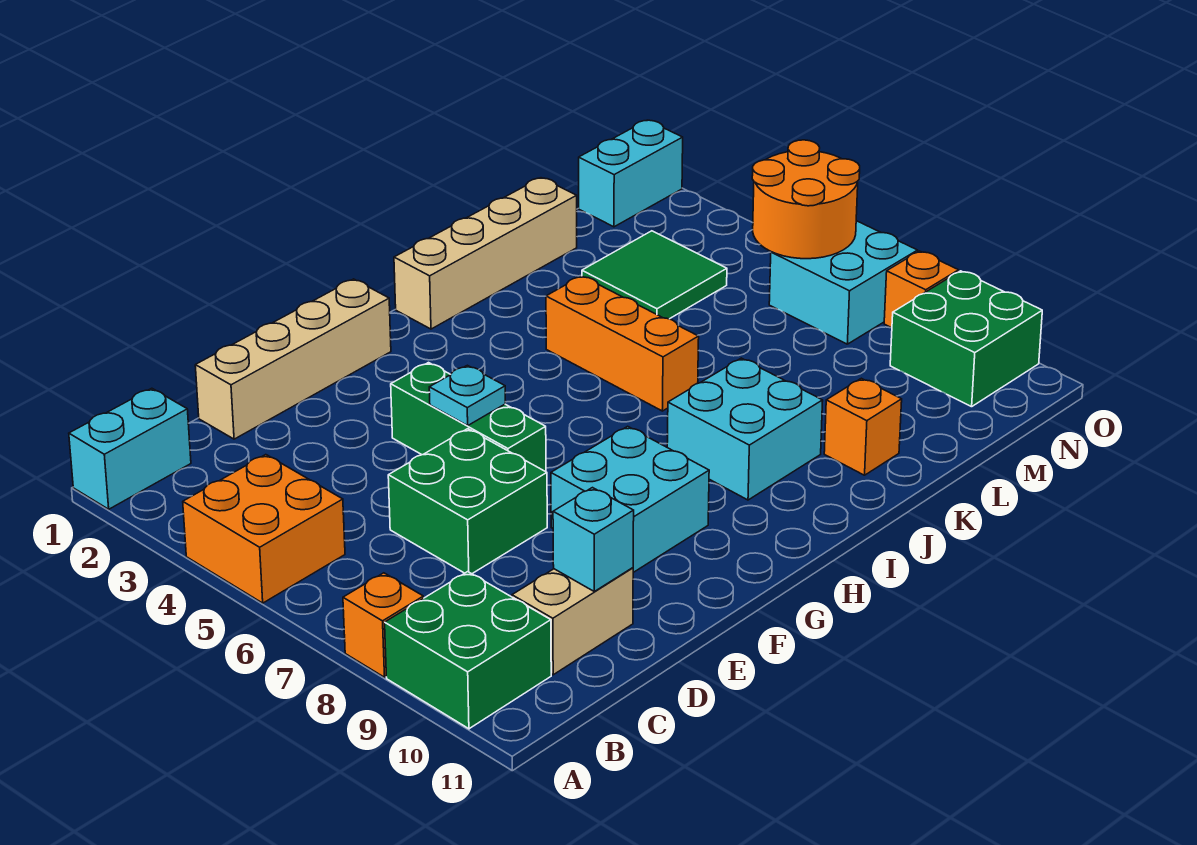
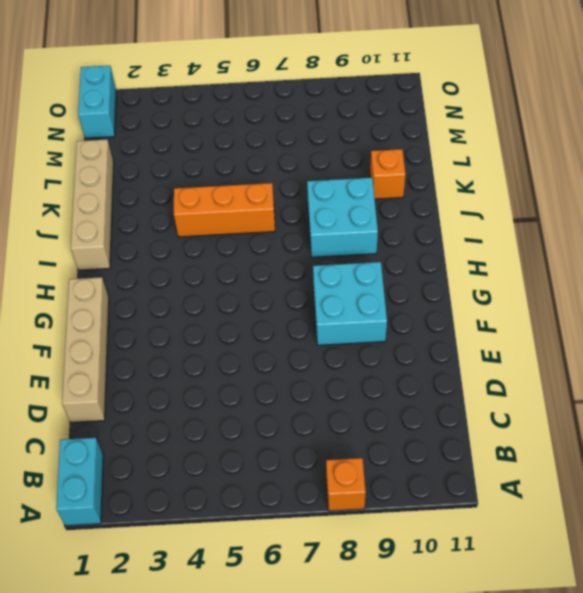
none -> orange 2x2 brick [183,455,345,603]
none -> green 2x2 brick [385,572,551,729]
none -> tan 1x2 brick [512,568,633,675]

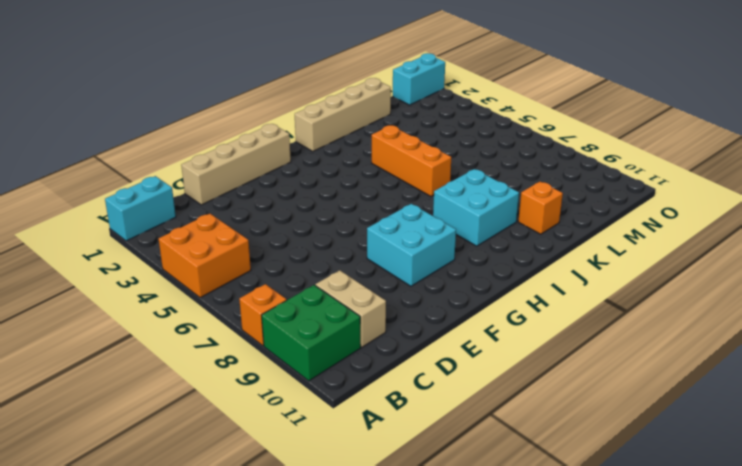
tan 1x2 brick [315,270,386,347] -> tan 1x2 brick turned to [512,568,633,675]
none -> green 2x2 brick [388,429,547,574]
none -> green 1x3 brick [391,363,546,472]
none -> green 2x2 tile [582,231,727,319]

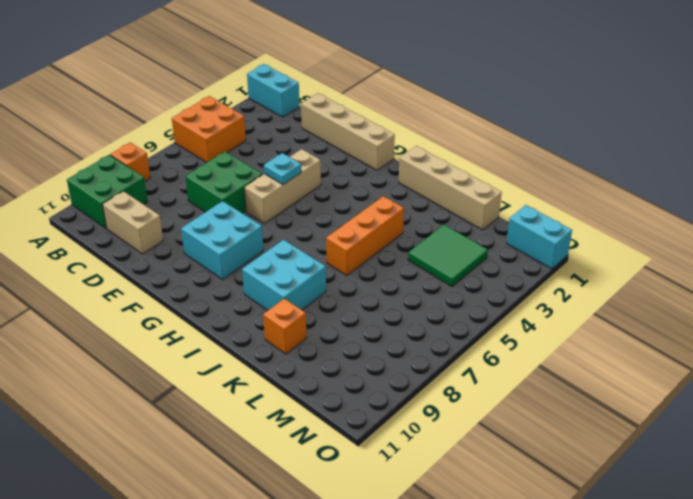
tan 1x3 brick [244,149,321,223] -> green 1x3 brick [391,363,546,472]
none -> cyan 2x2 brick [769,221,918,344]
none -> green 2x2 brick [890,271,1042,407]
none -> orange 1x1 brick [884,251,959,328]

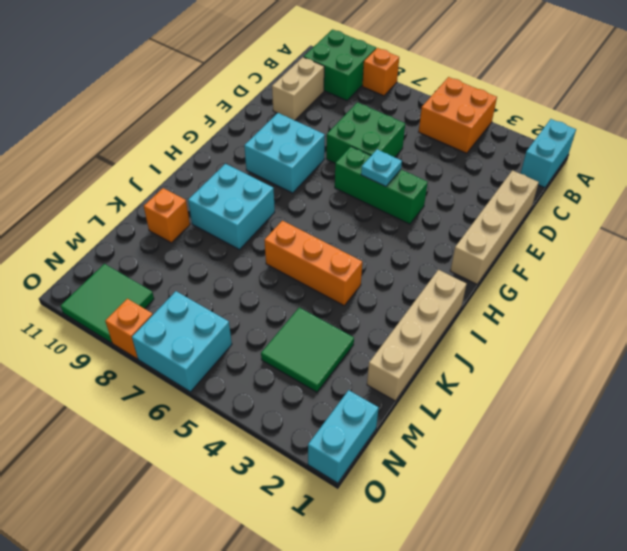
green 2x2 tile [61,264,154,343] -> green 2x2 brick [890,271,1042,407]
none -> cyan 1x1 brick [553,488,634,591]
none -> orange 2x2 round brick [752,140,860,259]

